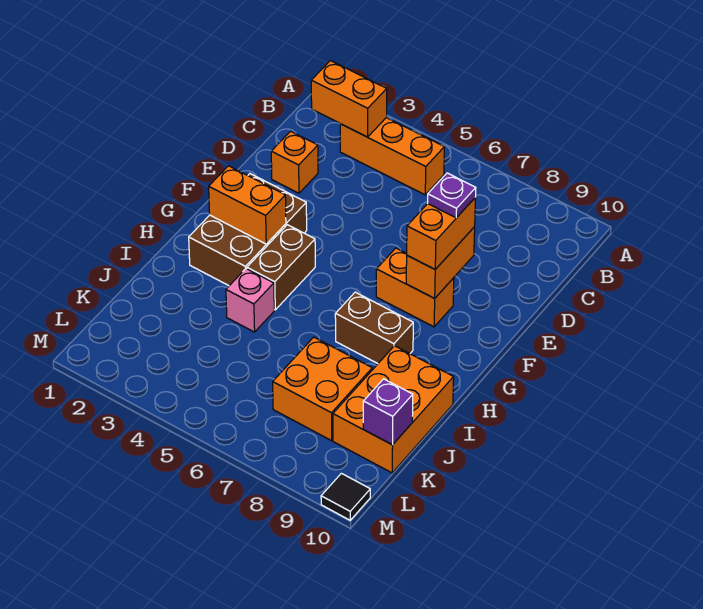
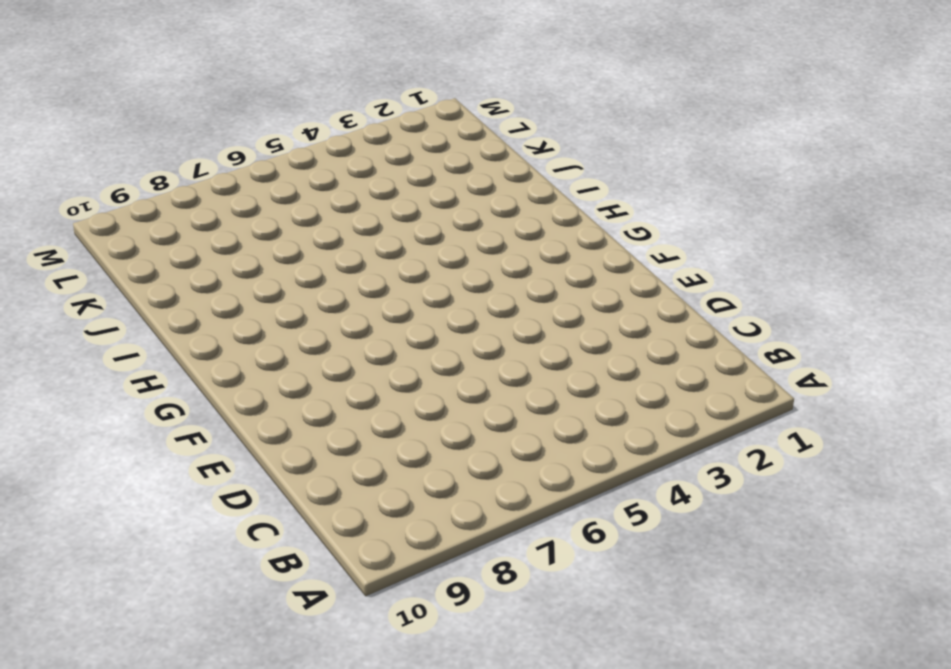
none -> orange 1x3 brick [340,118,445,195]
none -> orange 1x1 brick [271,131,318,193]
none -> brown 2x3 brick [189,174,307,286]

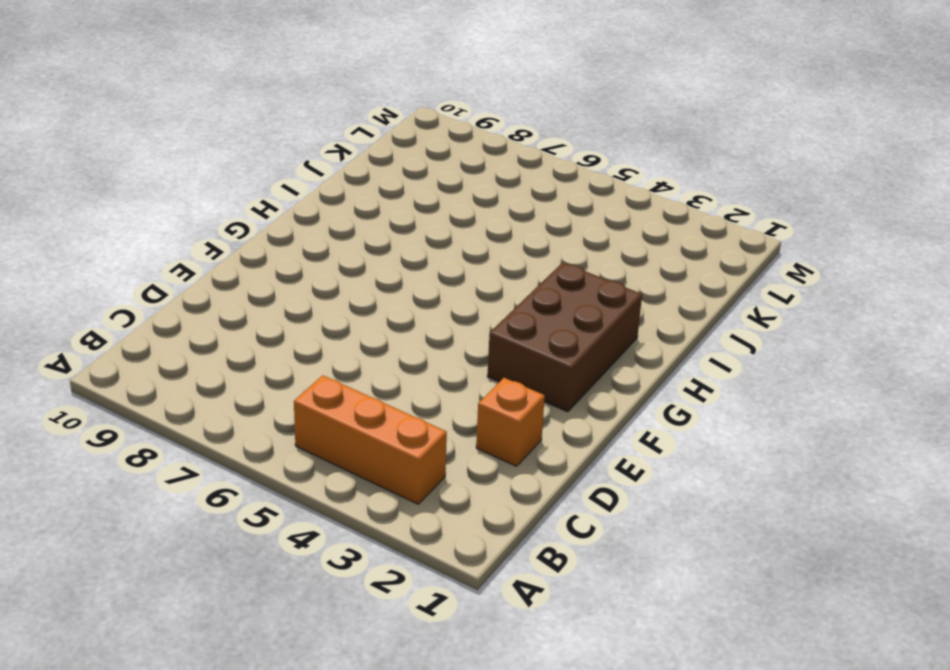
none -> orange 1x2 brick [376,248,454,327]
none -> brown 1x2 brick [247,225,315,310]
none -> brown 1x2 brick [335,292,413,364]

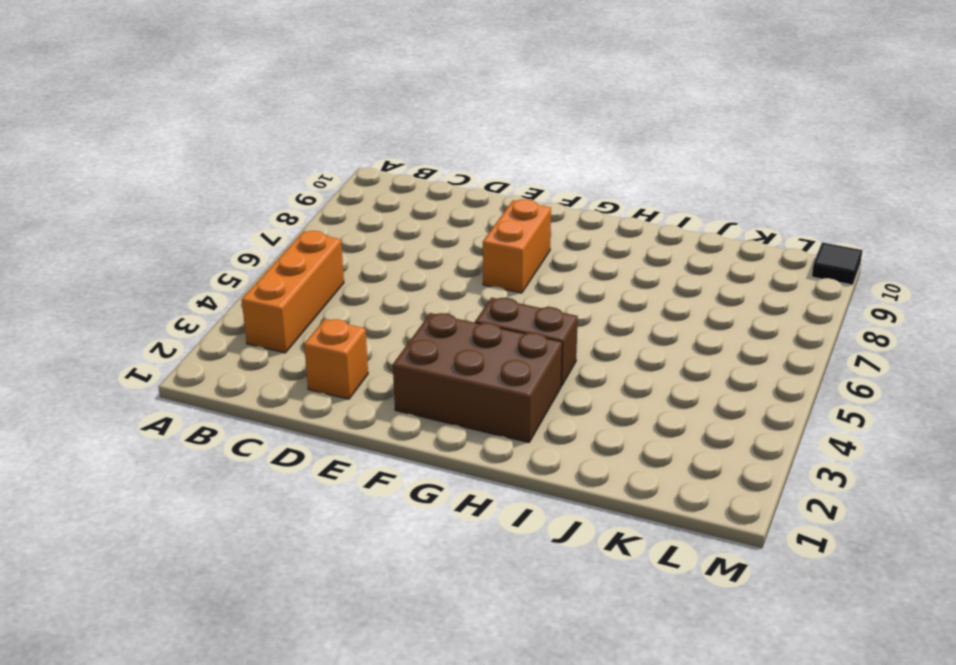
none -> brown 1x2 brick [335,292,413,364]
none -> pink 1x1 brick [226,269,274,332]
none -> orange 2x3 brick [333,346,454,473]

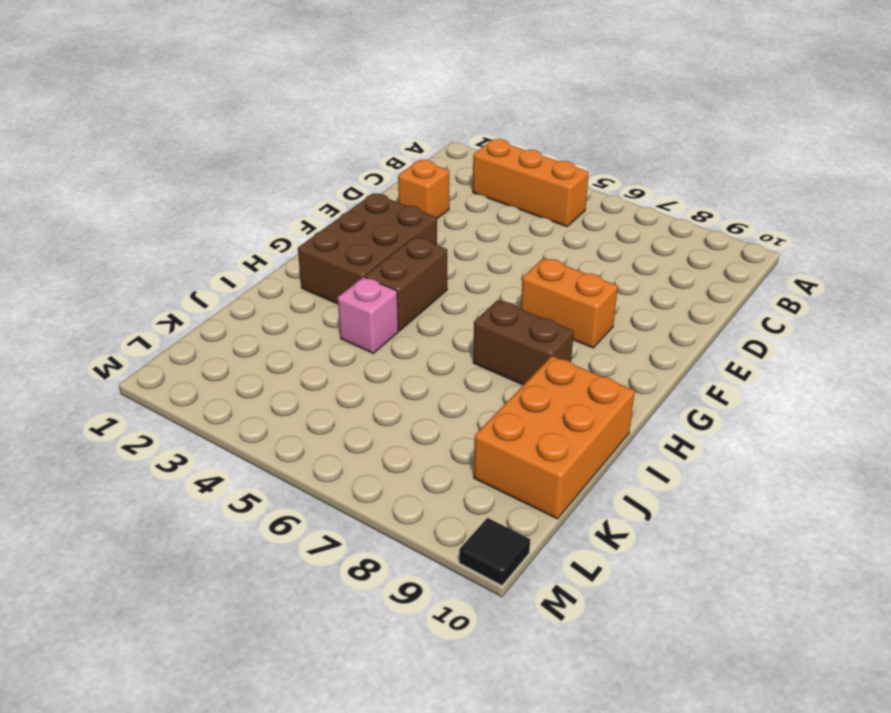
none -> orange 2x2 brick [273,337,372,441]
none -> orange 1x2 brick [311,61,387,137]
none -> orange 1x2 brick [406,227,475,298]

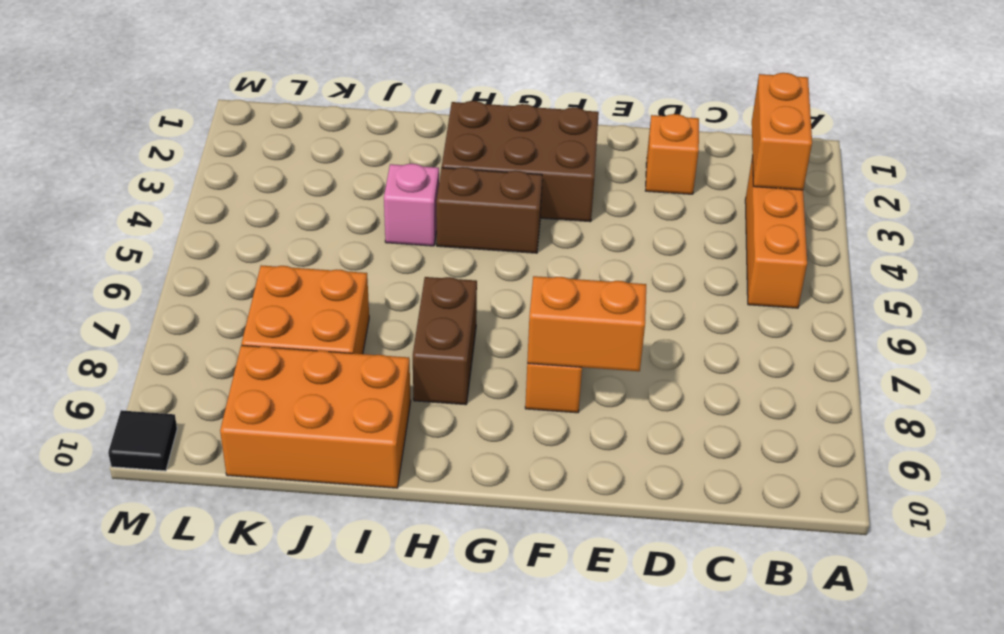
none -> orange 1x2 brick [209,166,286,244]
none -> purple 1x1 brick [363,379,413,445]
none -> orange 1x2 brick [407,198,476,269]

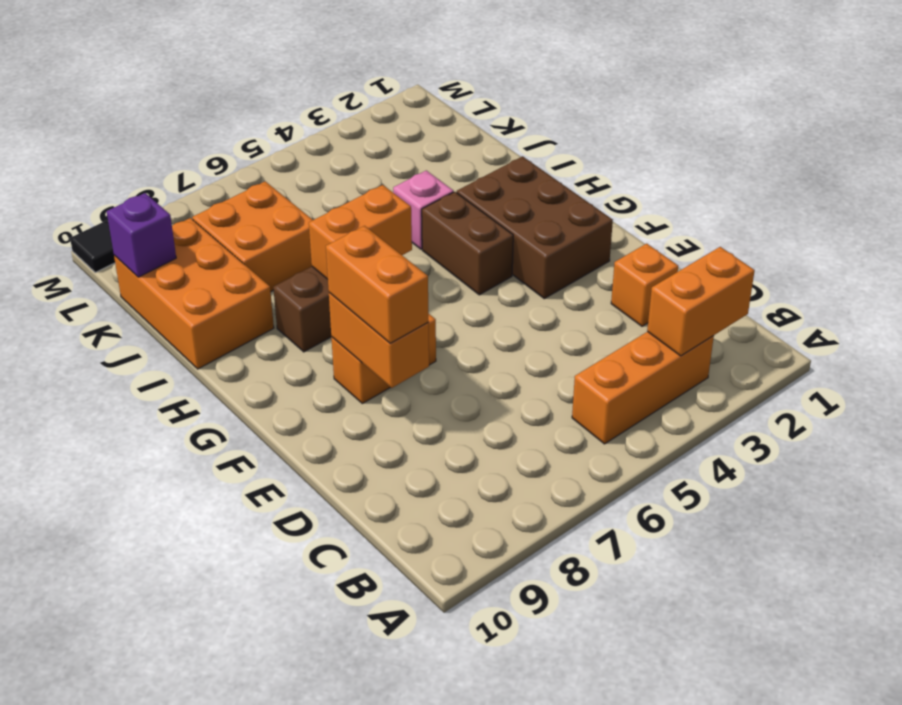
orange 1x2 brick [309,185,412,279] -> orange 1x2 brick moved to [209,166,286,244]
none -> purple 1x1 plate [428,173,476,218]

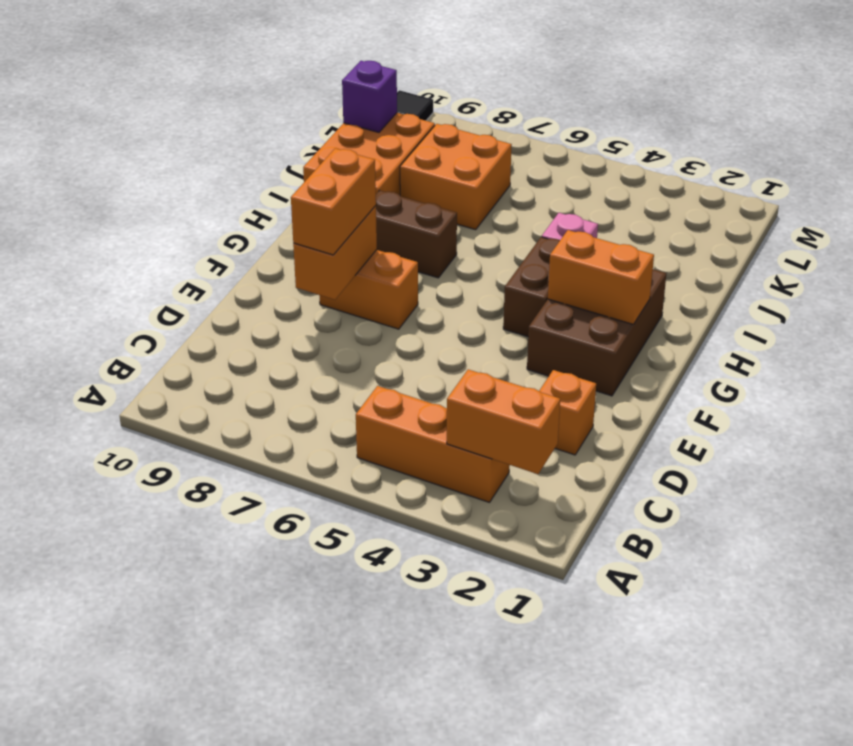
none -> purple 1x1 plate [428,173,476,218]

